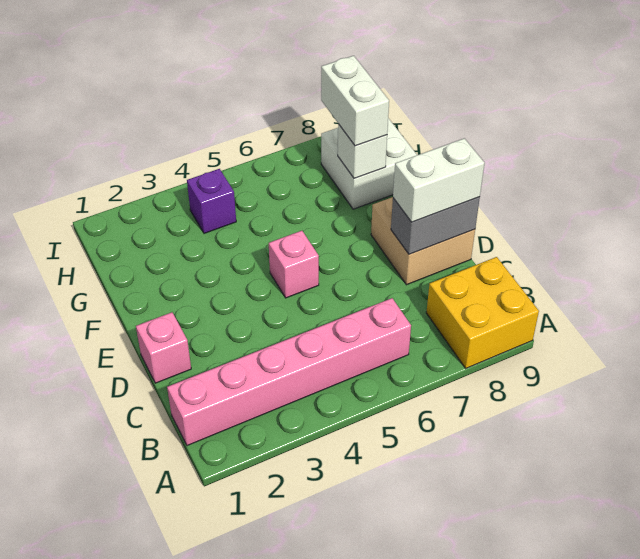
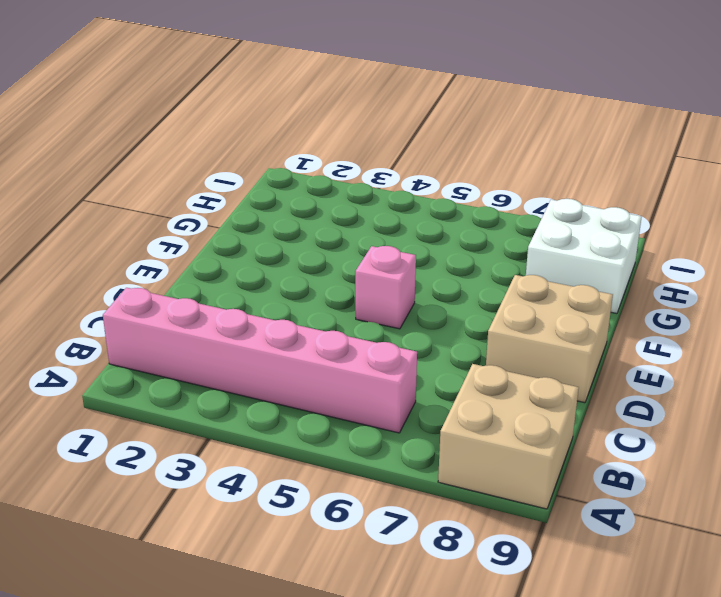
tan 2x2 brick [438,364,579,509] -> yellow 2x2 brick [426,257,539,368]
none -> pink 1x1 brick [136,312,191,383]
none -> purple 1x1 brick [187,169,236,233]

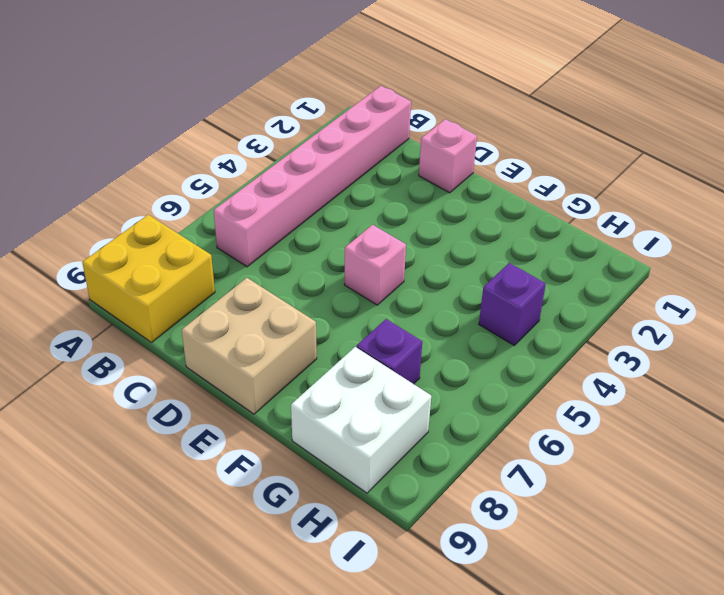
purple 1x1 brick [357,319,422,384] -> none
none -> grey 1x2 brick [391,197,480,254]
none -> white 1x1 brick [338,124,387,178]

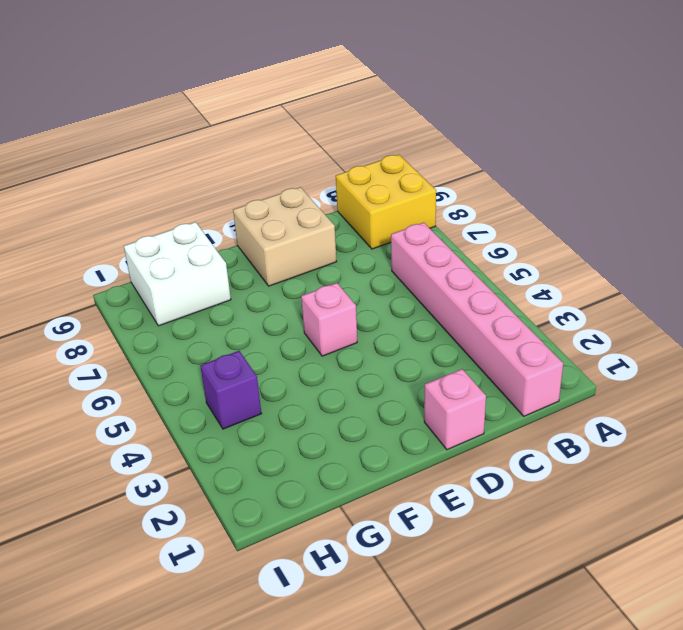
none -> grey 1x2 brick [391,197,480,254]
none -> white 1x1 brick [338,124,387,178]

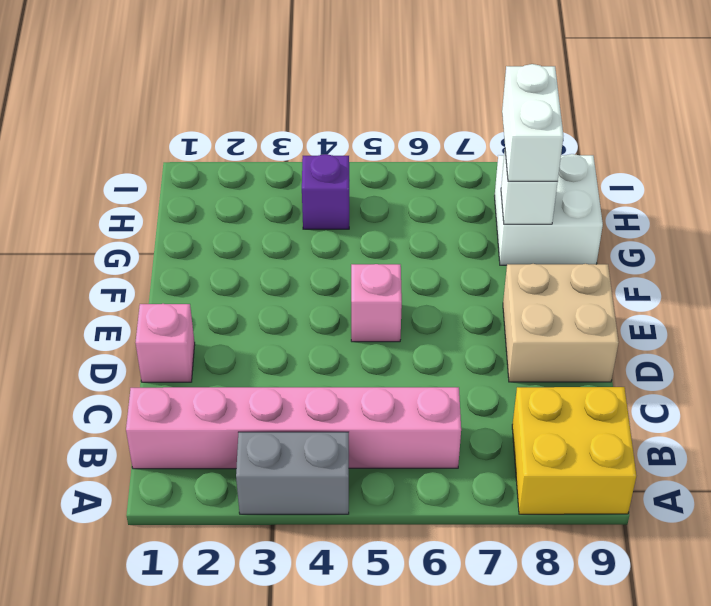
grey 1x2 brick [236,432,349,514] -> grey 1x2 brick moved to [391,197,480,254]
none -> white 1x2 brick [393,138,484,222]

